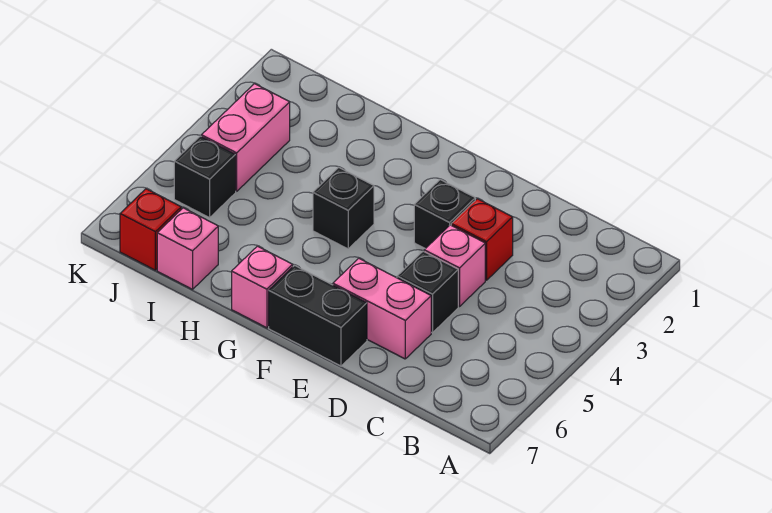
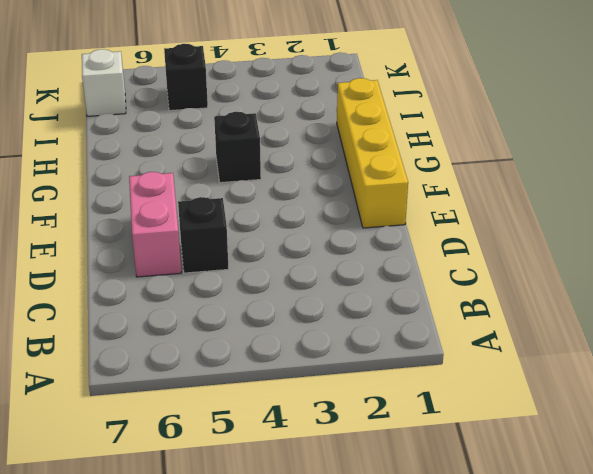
yellow 1x4 brick [337,78,408,228] -> none
white 1x1 brick [82,49,126,116] -> red 1x1 brick [120,189,181,270]
none -> red 1x1 brick [451,199,513,280]
none -> pink 1x1 brick [424,225,485,306]
none -> black 1x1 brick [414,180,475,249]

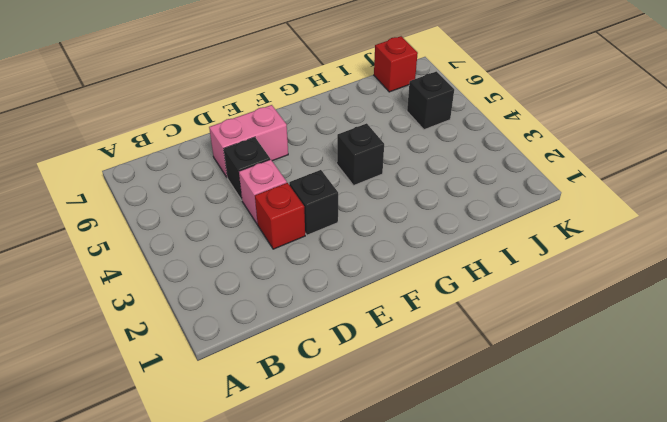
none -> black 1x2 brick [269,265,367,366]
none -> pink 1x1 brick [232,246,293,328]
none -> pink 1x1 brick [157,208,218,289]

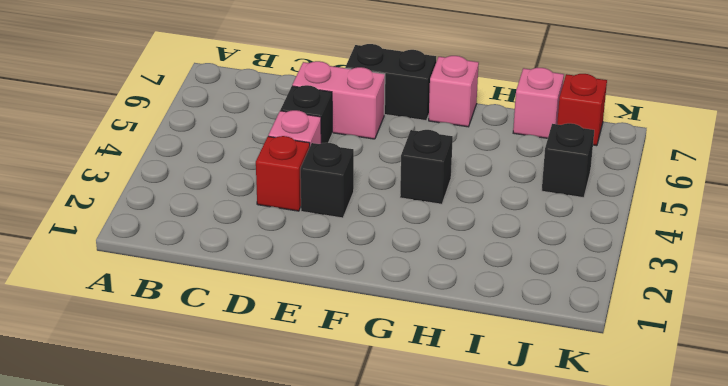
none -> pink 1x2 brick [201,84,290,191]

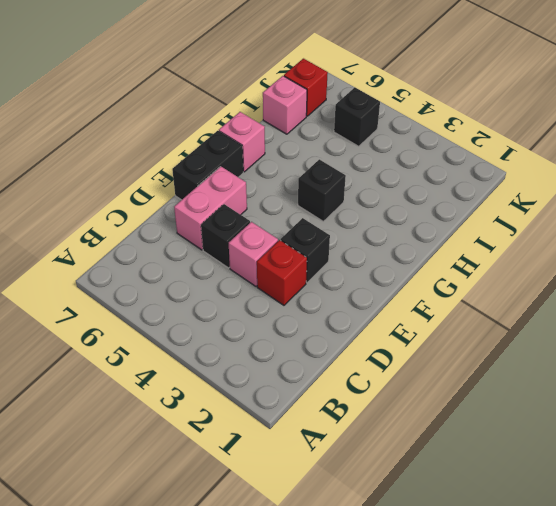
none -> pink 1x2 brick [201,84,290,191]

